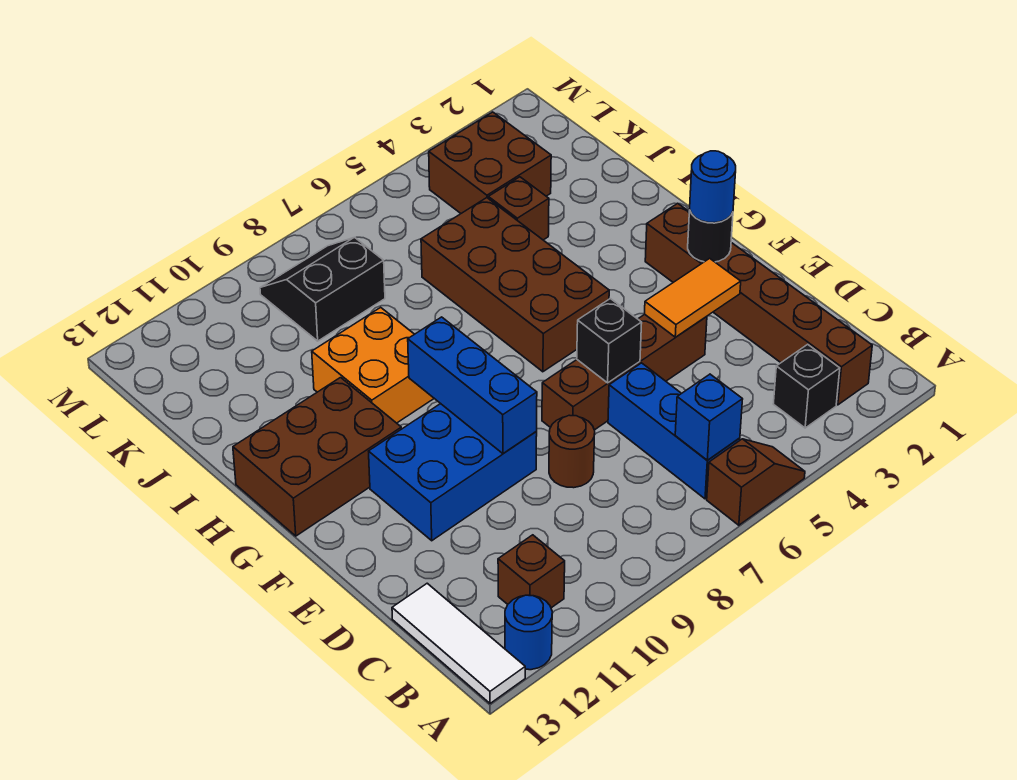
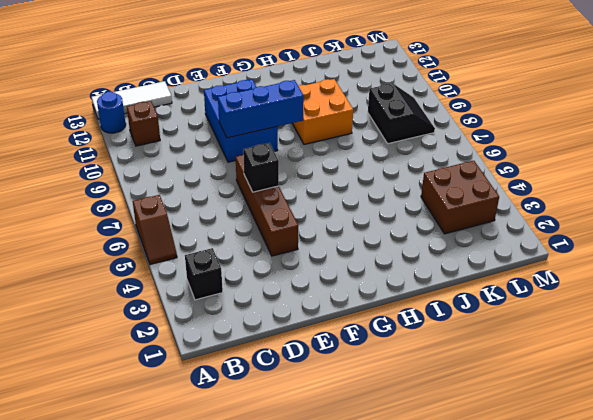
none -> brown 1x6 brick [645,203,872,405]
none -> blue 1x3 brick [608,363,740,499]
none -> brown 1x1 round brick [549,415,595,488]

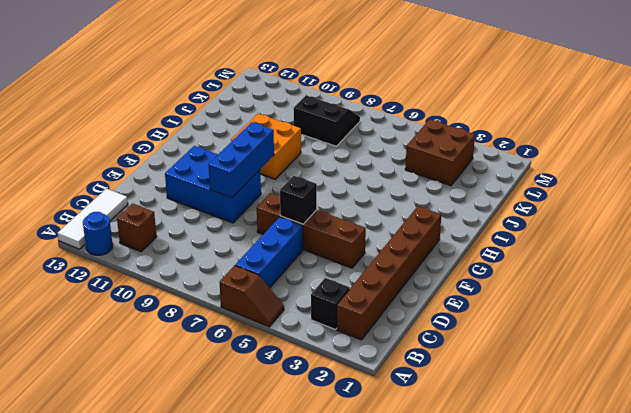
none -> brown 1x1 round brick [549,415,595,488]
none -> brown 2x4 brick [421,198,609,372]
none -> brown 2x3 brick [233,378,401,536]

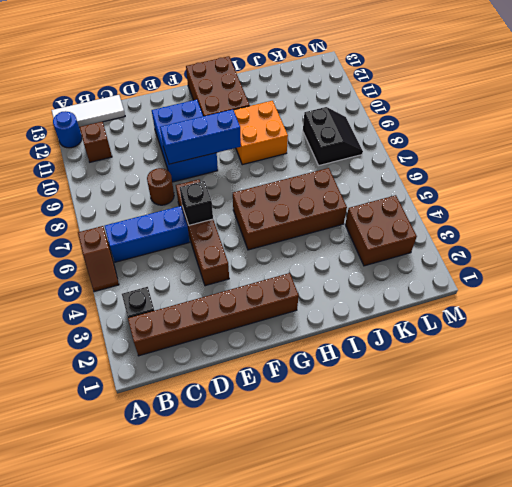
none -> brown 1x1 brick [488,177,549,240]
none -> blue 1x1 brick [675,374,743,460]
none -> orange 1x2 tile [645,258,741,337]

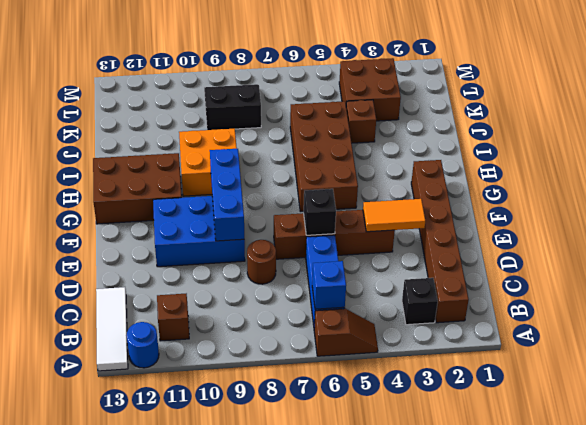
none -> black 1x1 round brick [688,211,733,262]
none -> blue 1x1 round brick [690,151,736,223]

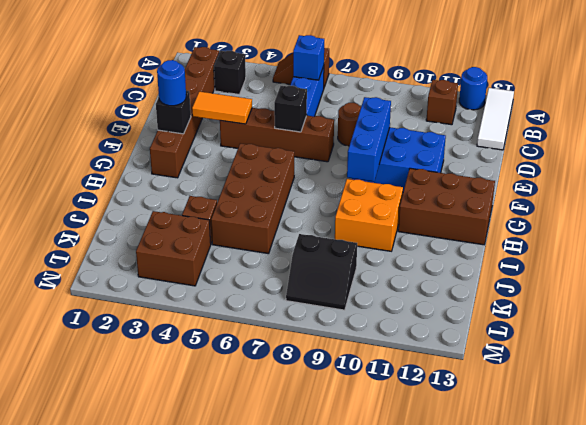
black 1x1 brick [156,91,191,134] -> black 1x1 round brick [688,211,733,262]

